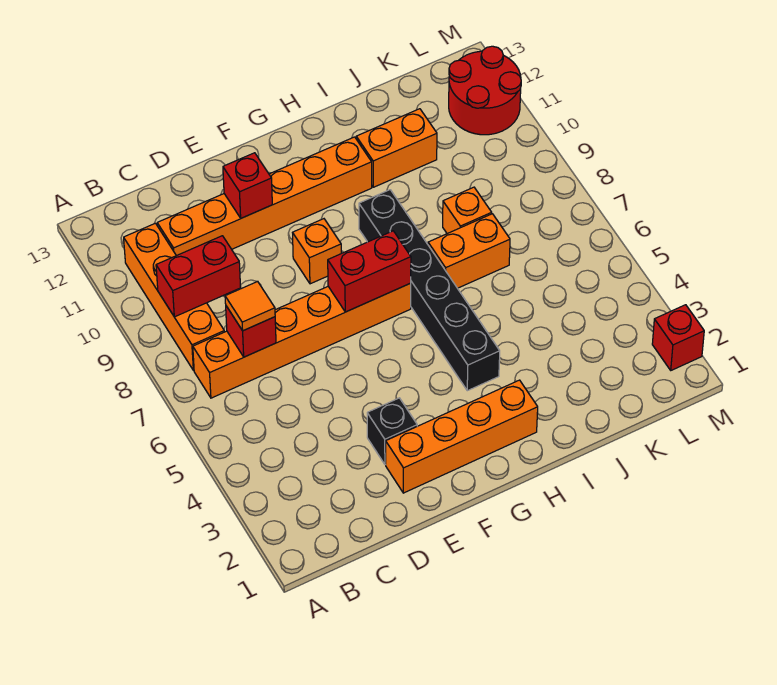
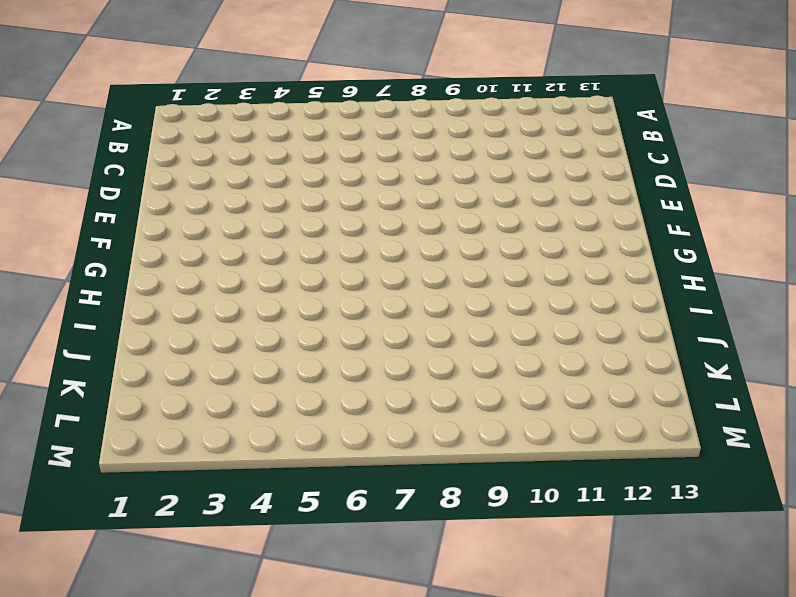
none -> orange 1x6 brick [193,283,411,398]
none -> orange 1x4 brick [124,223,224,370]
none -> orange 1x6 brick [157,137,372,256]

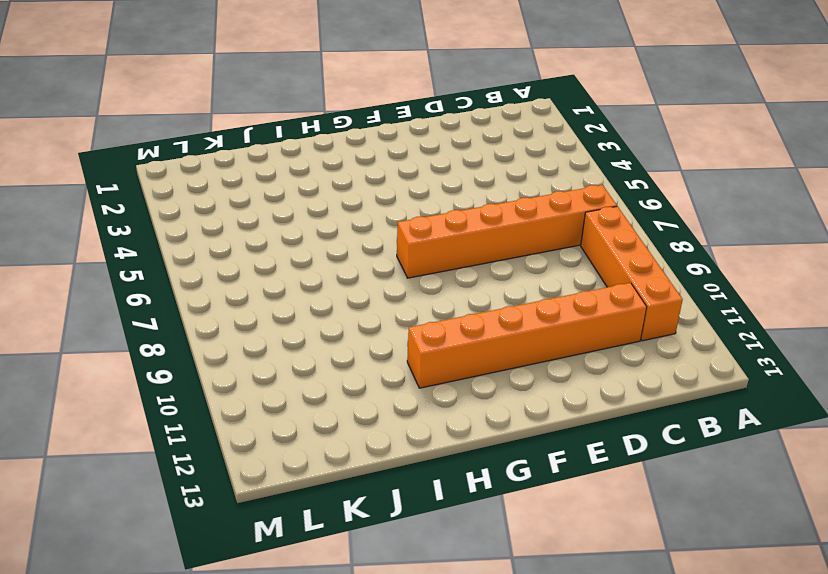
none -> orange 1x4 brick [386,380,538,493]
none -> black 1x1 brick [367,398,417,465]
none -> orange 1x1 brick [293,219,341,284]

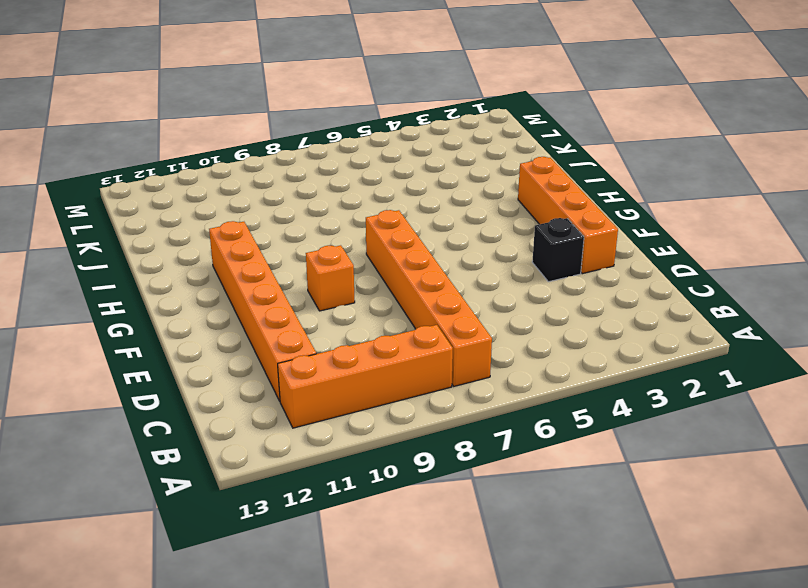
none -> black 1x6 brick [359,190,500,391]
none -> orange 1x2 brick [428,214,510,288]
none -> orange 1x2 brick [356,109,437,187]

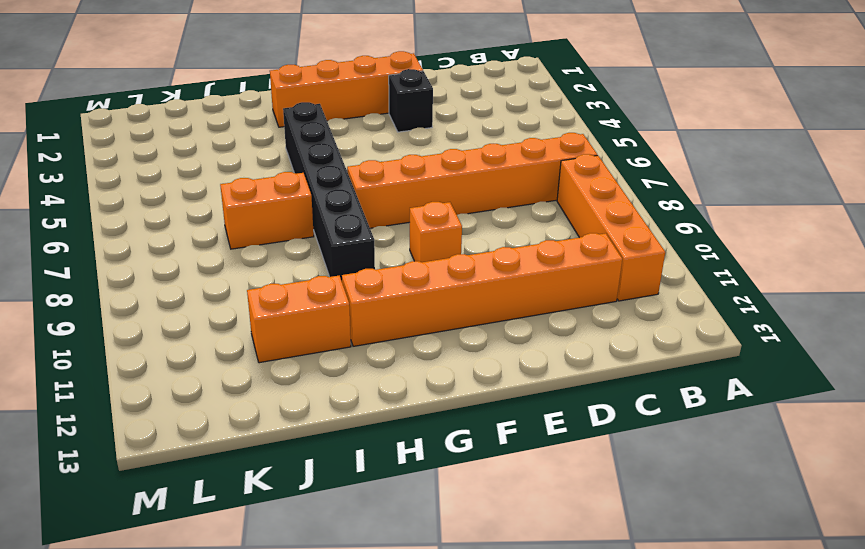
none -> orange 1x1 brick [443,187,492,234]
none -> red 2x2 round brick [449,46,521,135]
none -> red 1x1 brick [652,305,704,370]

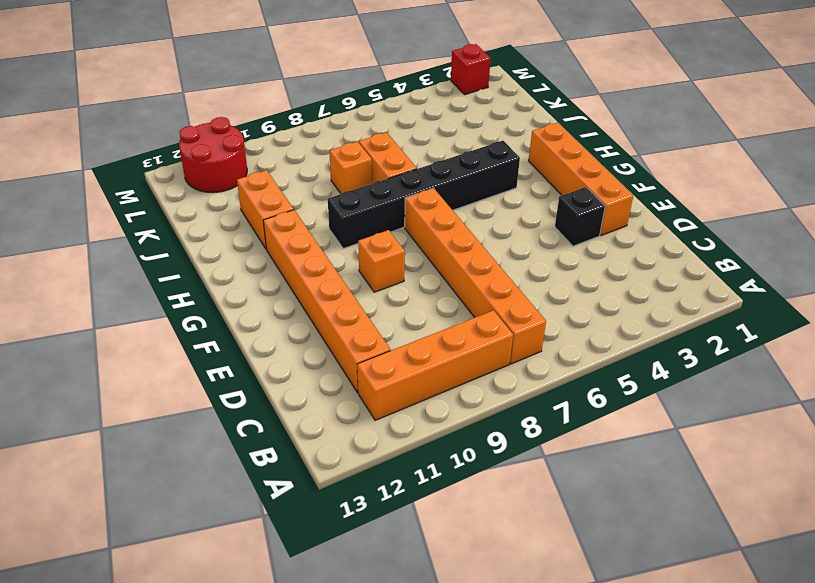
none -> red 1x2 brick [156,236,241,317]
none -> red 1x1 brick [226,306,276,357]
none -> red 1x1 brick [223,153,272,218]

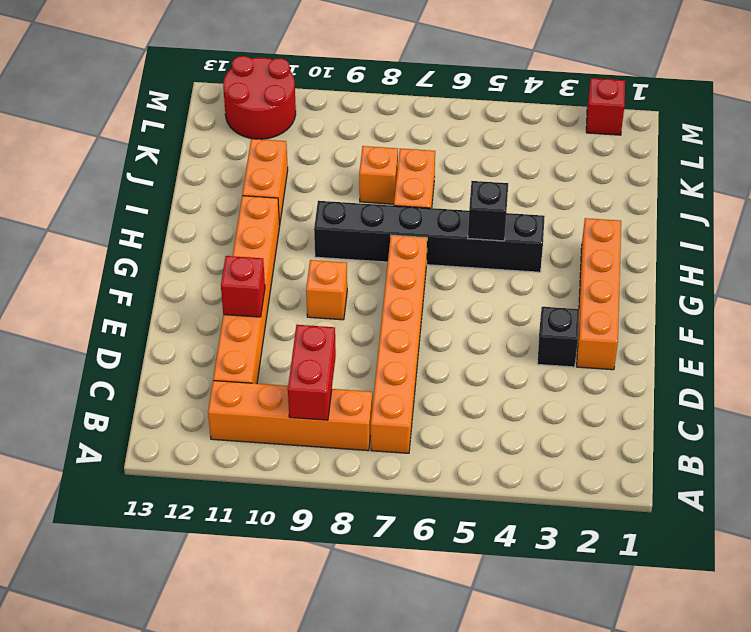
black 1x1 brick [468,181,508,241] -> none
none -> red 1x1 brick [226,306,276,357]
none -> red 1x2 brick [328,231,411,312]
none -> orange 1x1 tile [225,281,275,331]

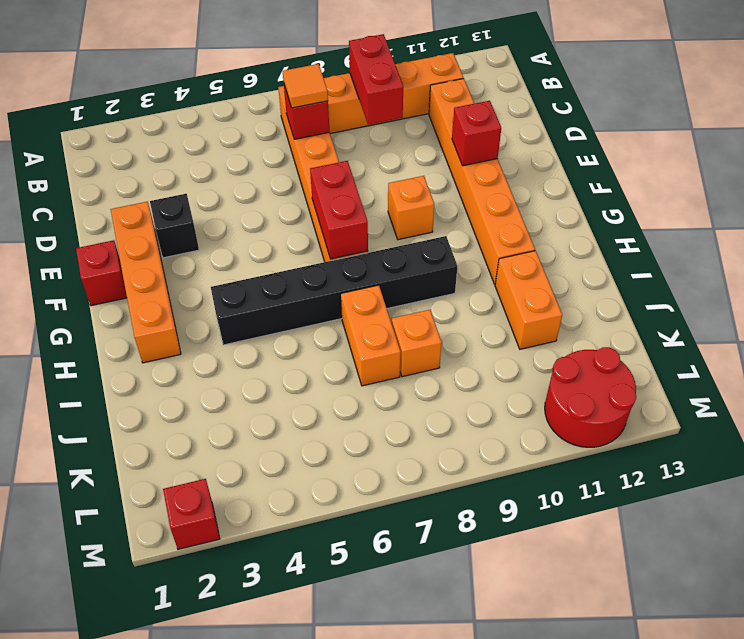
red 1x1 brick [76,240,127,306] -> none

